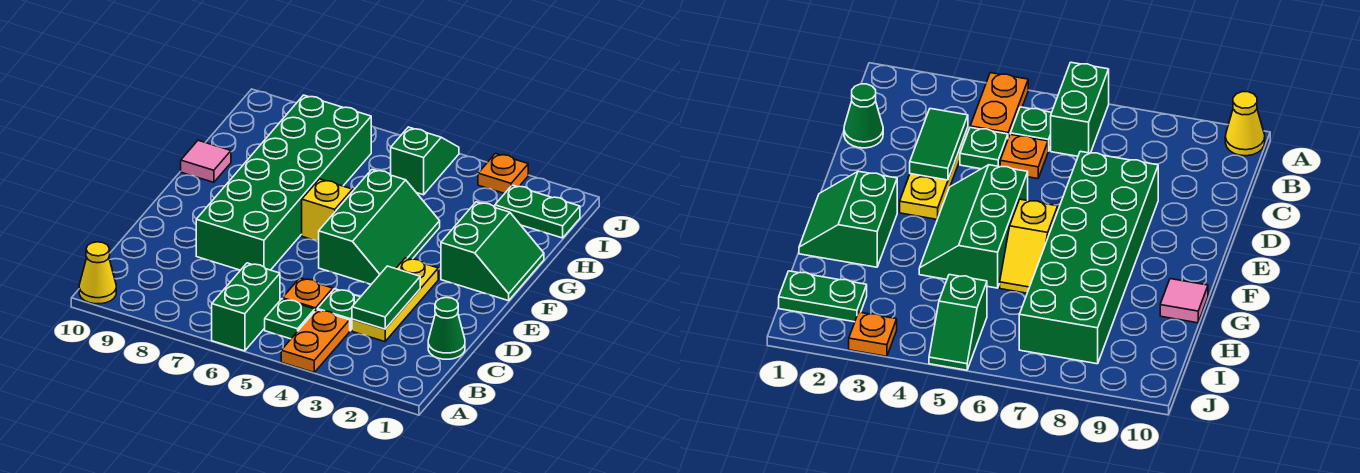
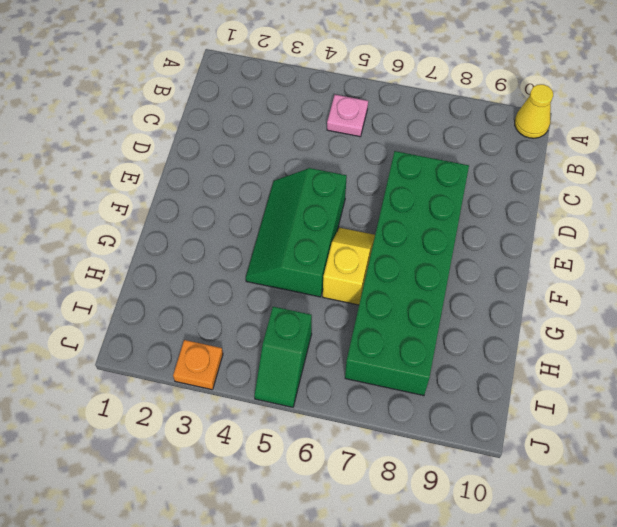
pink 1x1 plate [327,95,368,137] -> green 1x1 plate [265,299,315,339]
yellow 1x2 slope [323,228,375,305] -> yellow 1x2 slope turned to [302,179,353,242]
none -> orange 1x2 plate [281,310,350,372]
none -> green 1x2 brick [212,263,280,351]
none -> green 1x1 cone [428,297,465,359]

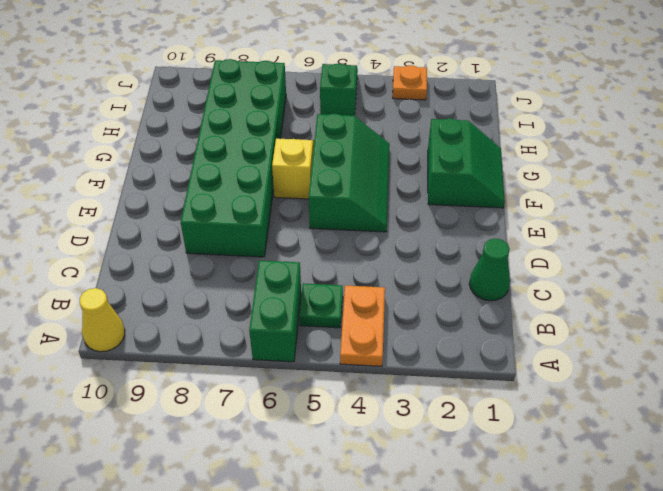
none -> yellow 1x3 plate [352,258,438,342]
none -> green 1x1 plate [317,289,360,331]
none -> orange 1x1 plate [283,278,333,311]

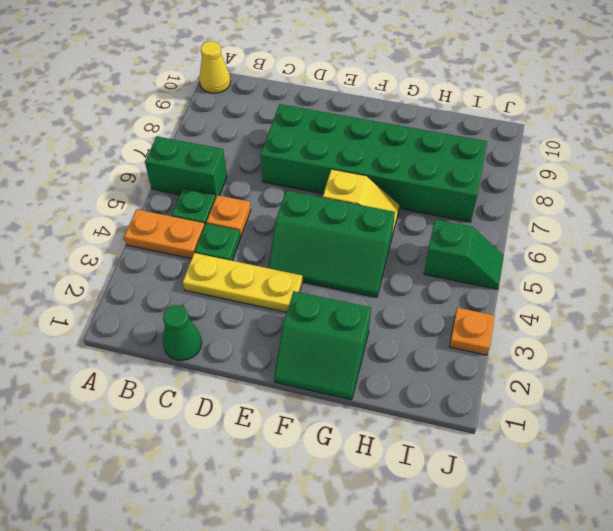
none -> pink 1x1 tile [181,140,231,182]
none -> green 1x2 plate [495,185,580,238]
none -> green 1x2 tile [352,266,420,329]

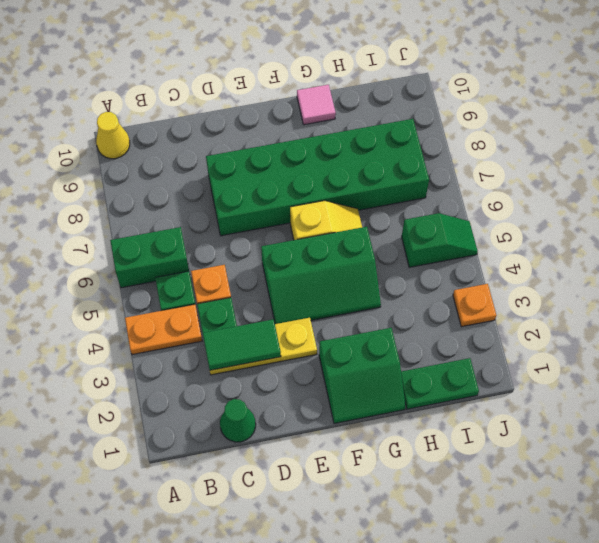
green 1x2 plate [401,358,479,409] -> green 1x2 plate turned to [495,185,580,238]

